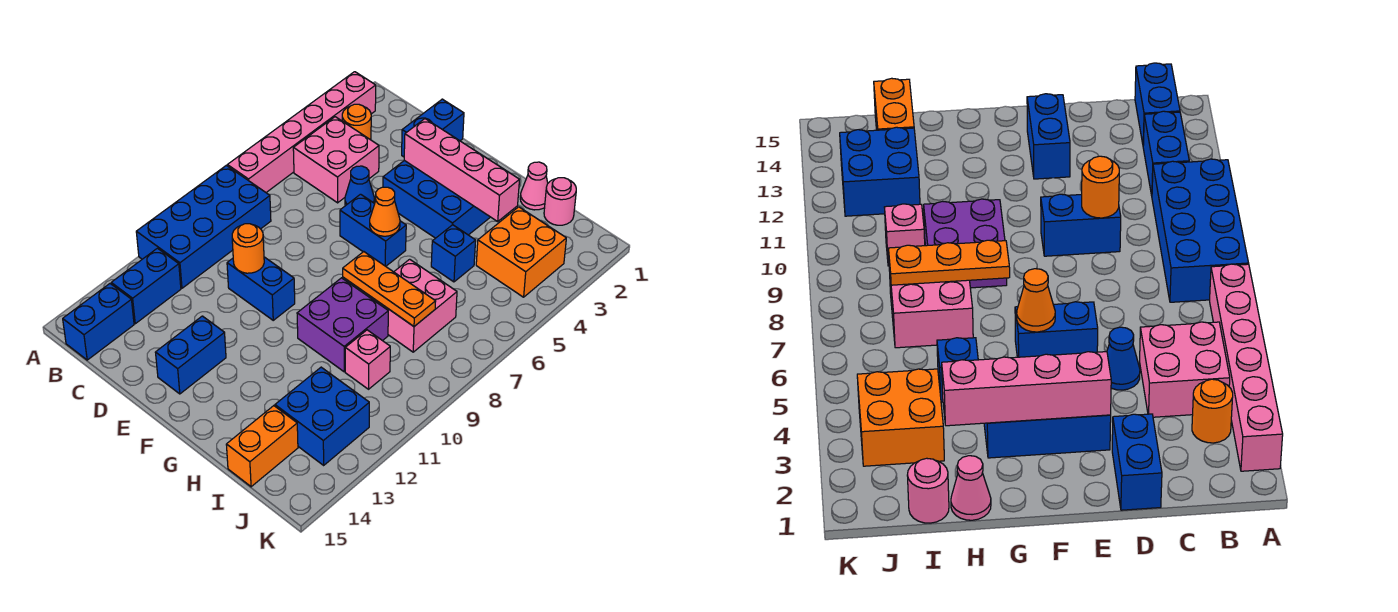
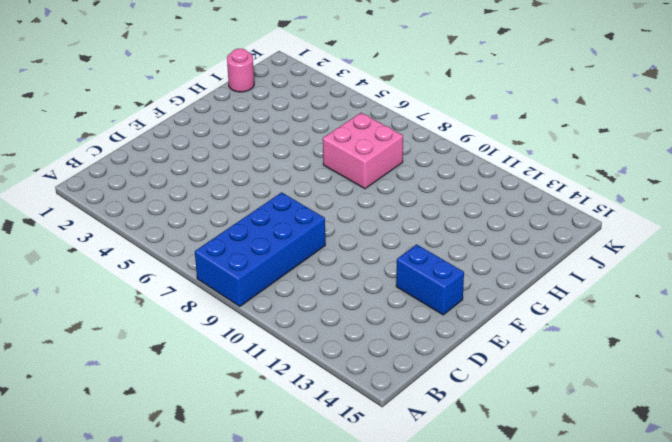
blue 2x4 brick [195,192,325,306] -> blue 2x4 brick turned to [136,165,271,288]
none -> pink 1x6 brick [227,72,376,192]
none -> orange 1x1 round brick [342,104,371,140]
none -> pink 2x2 brick [293,117,379,203]

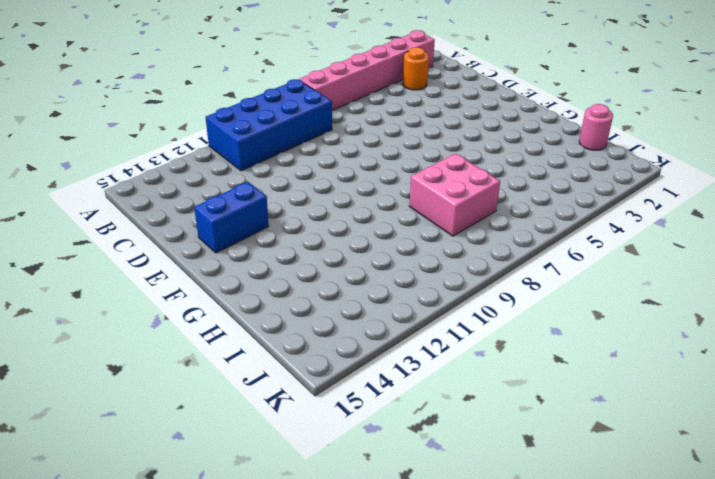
none -> pink 2x2 brick [293,117,379,203]
none -> blue 1x2 brick [111,248,181,324]
none -> blue 1x2 brick [63,284,134,360]

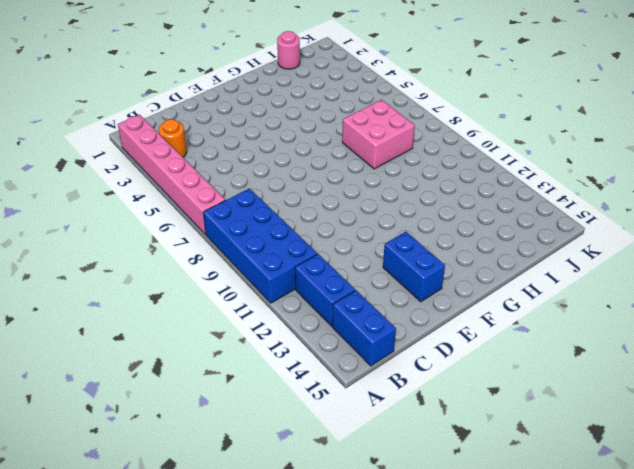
none -> pink 2x2 brick [293,117,379,203]
none -> blue 1x2 brick [402,99,464,157]
none -> blue 1x1 cone [345,166,374,206]

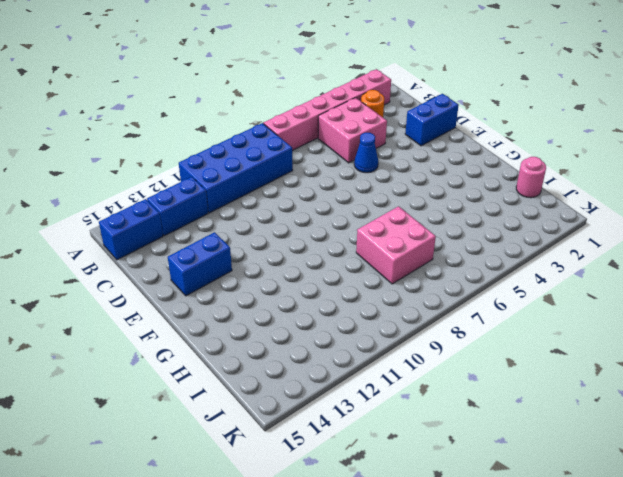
none -> blue 1x2 brick [227,257,295,320]
none -> blue 2x3 brick [383,160,490,238]
none -> blue 1x2 brick [340,194,406,266]

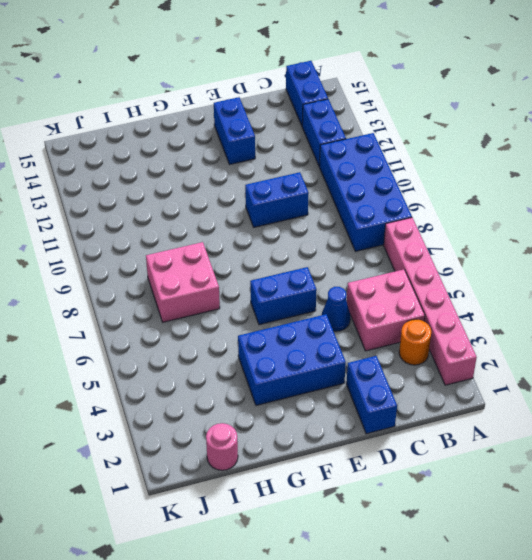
none -> purple 2x2 brick [297,278,388,372]
none -> pink 1x1 cone [520,162,548,210]
none -> blue 1x1 brick [431,225,476,282]

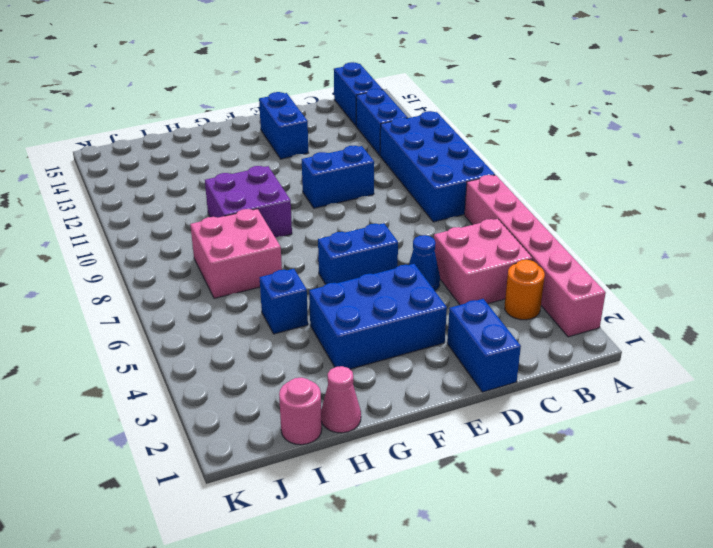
none -> orange 2x2 brick [476,207,566,297]
none -> pink 1x1 brick [345,330,390,389]
none -> blue 2x2 brick [275,367,369,465]

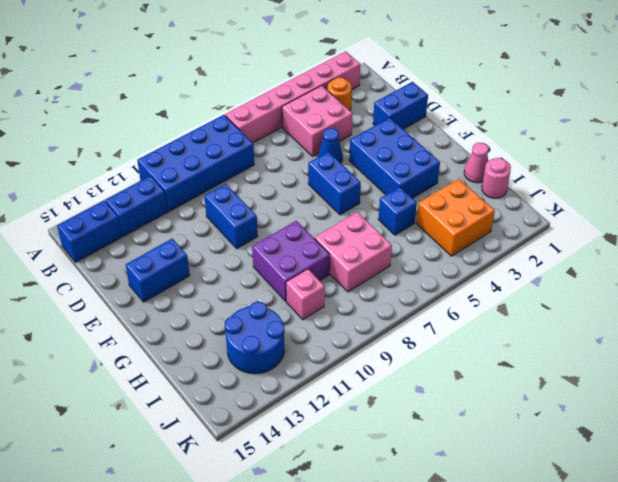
blue 2x2 round brick [225,302,285,374] -> blue 2x2 brick [275,367,369,465]
none -> orange 1x2 brick [226,406,298,487]
none -> orange 1x1 round brick [232,224,264,273]
none -> pink 1x4 brick [404,119,519,222]

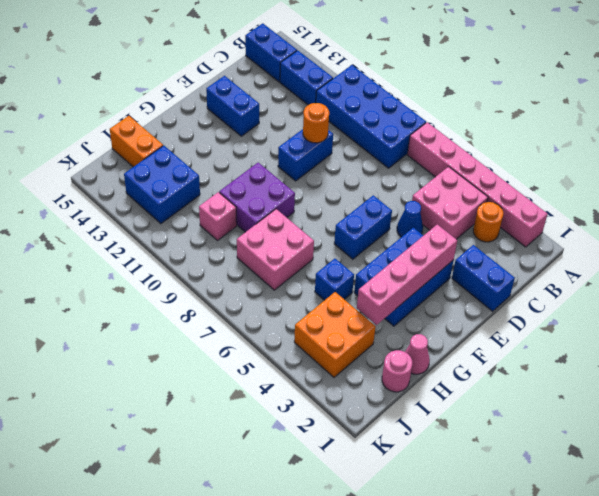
none -> orange 1x1 cone [370,187,400,236]
none -> orange 1x3 plate [343,252,436,326]

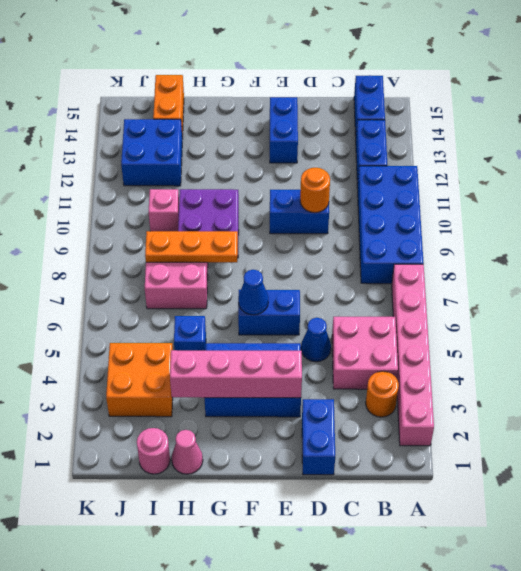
blue 1x1 cone [238,270,268,315] -> orange 1x1 cone [370,187,400,236]

